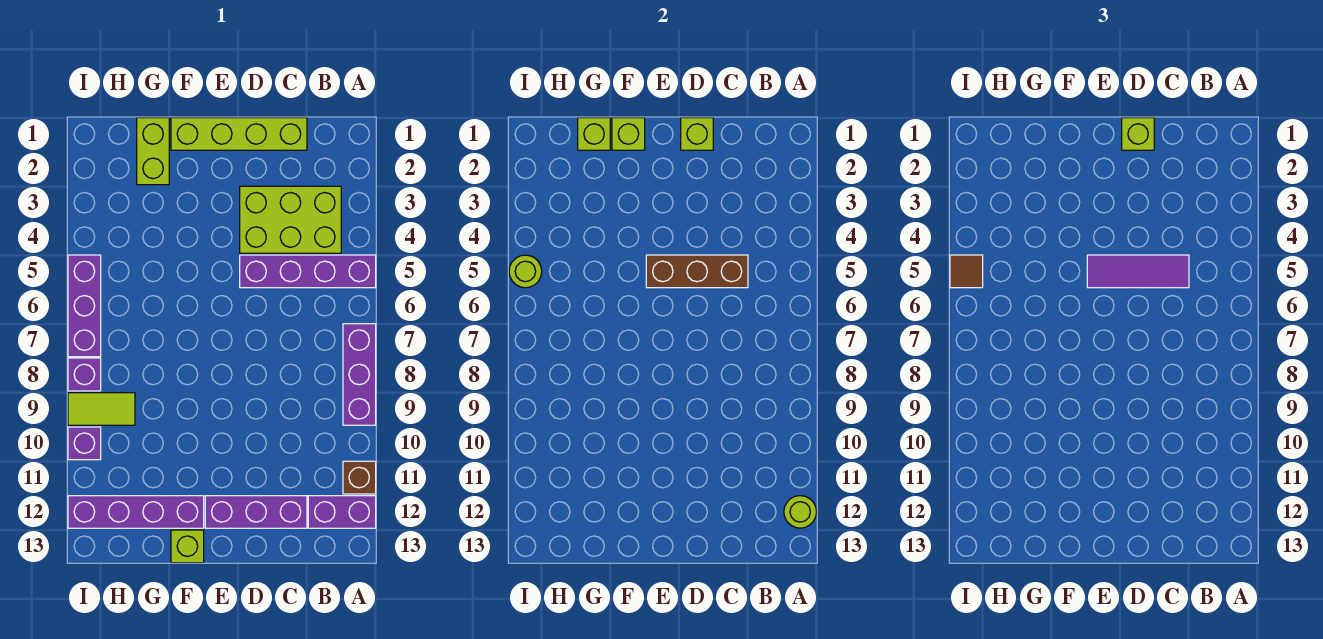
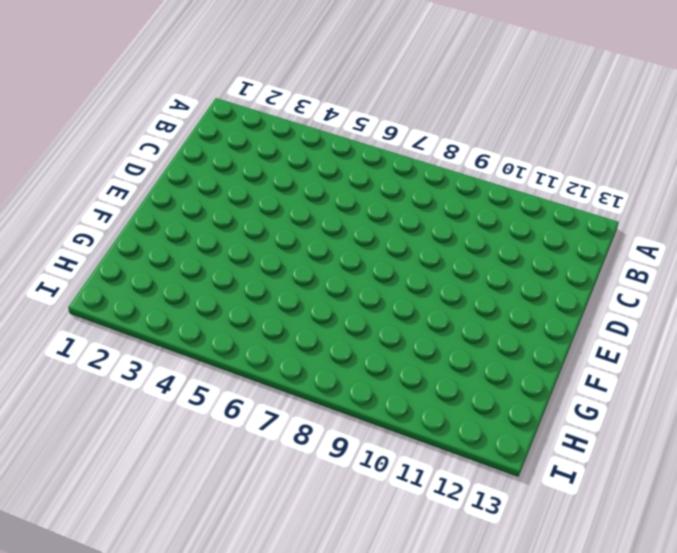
none -> purple 1x4 brick [240,255,376,288]
none -> purple 1x3 brick [343,324,376,425]
none -> brown 1x1 brick [343,461,376,494]

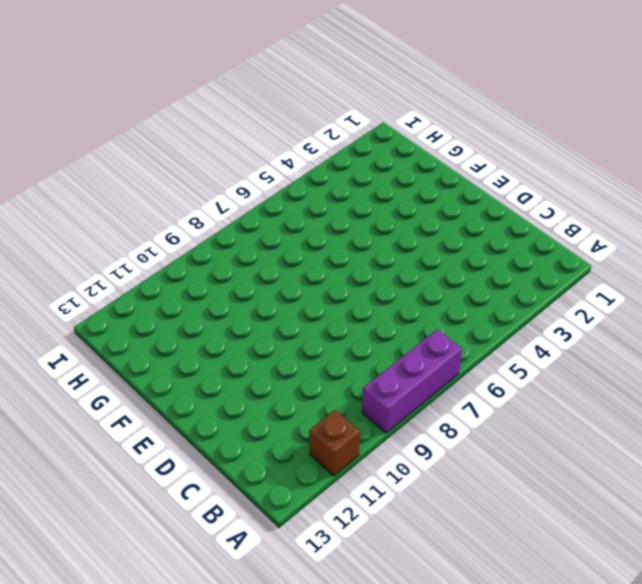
none -> purple 1x4 brick [240,255,376,288]
none -> purple 1x2 brick [308,496,376,528]
none -> lime 2x3 brick [240,186,341,253]

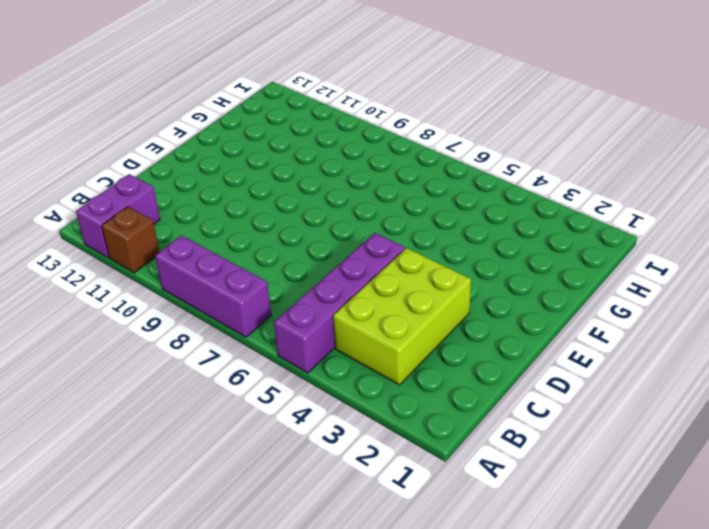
none -> lime 1x4 brick [171,118,307,150]
none -> purple 1x3 brick [205,496,307,528]
none -> purple 1x4 brick [68,496,204,528]

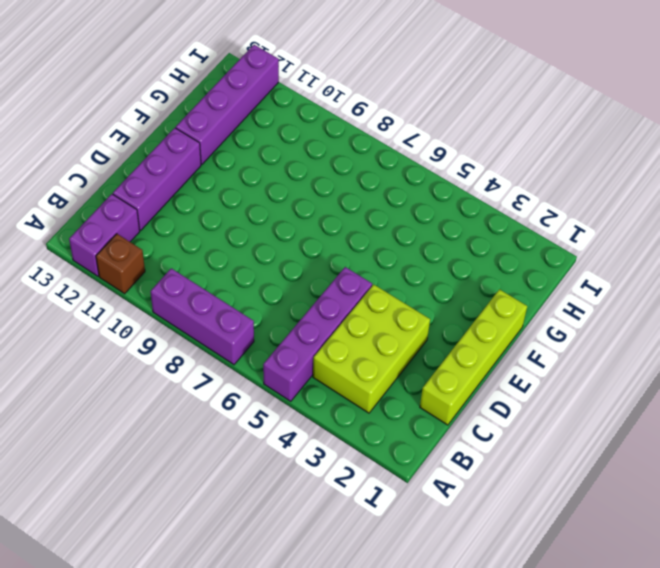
none -> lime 1x1 brick [171,530,204,563]
none -> lime 1x2 brick [137,118,169,185]
none -> lime 1x2 tile [68,393,135,425]

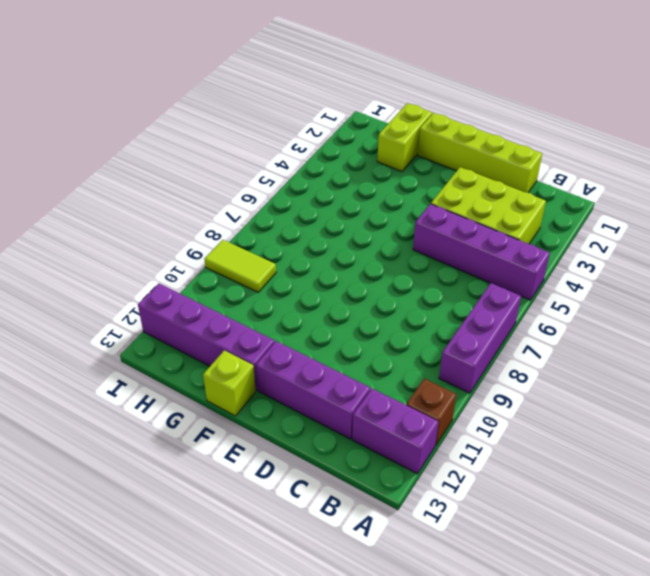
none -> purple 1x3 brick [68,255,101,357]
none -> purple 1x1 brick [68,358,101,391]
none -> purple 1x1 brick [68,427,101,460]

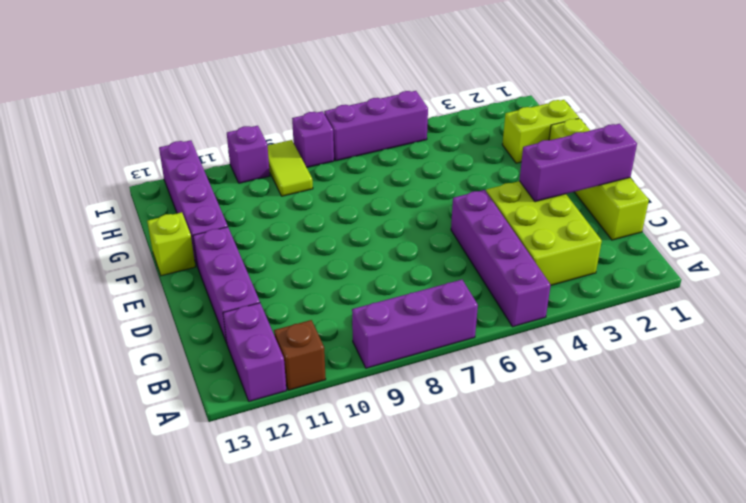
purple 1x3 brick [519,124,637,202] -> lime 1x1 brick [681,118,713,150]
none -> lime 1x1 round brick [784,496,816,528]
none -> brown 1x3 brick [646,255,748,288]
none -> lime 1x1 brick [612,118,645,150]

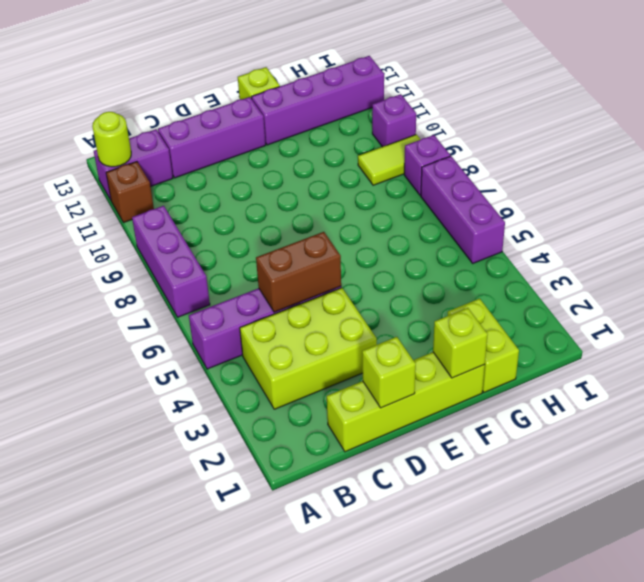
brown 1x2 brick [256,232,341,312] -> brown 1x3 brick [646,255,748,288]
none -> lime 1x1 brick [578,118,610,150]
none -> lime 1x1 round brick [509,255,542,288]
none -> purple 1x3 tile [1087,255,1189,288]

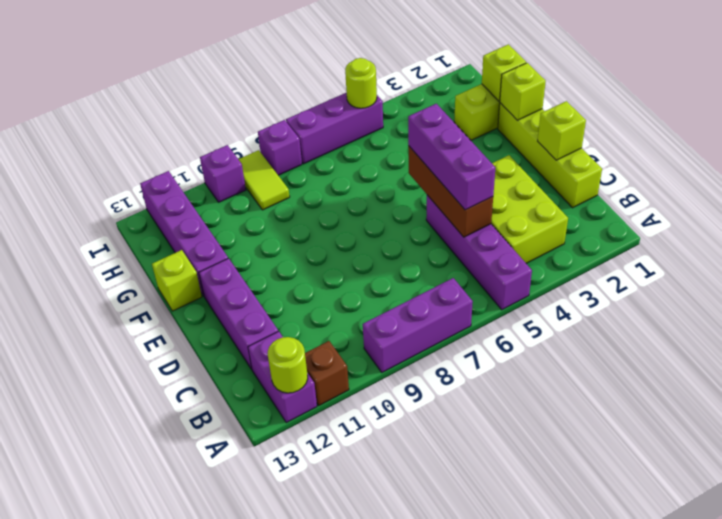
purple 1x3 brick [408,104,495,210] -> purple 1x3 tile [1087,255,1189,288]
none -> lime 1x1 brick [1122,118,1154,150]
none -> brown 1x1 tile [950,255,983,288]

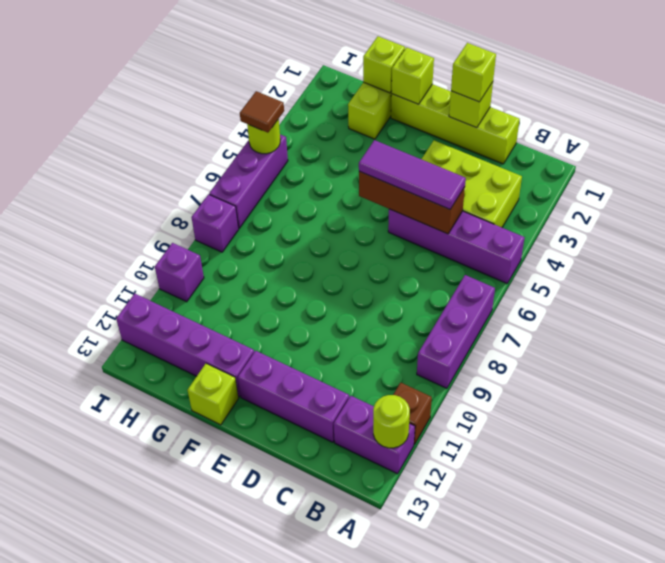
none -> lime 1x2 tile [68,393,135,425]

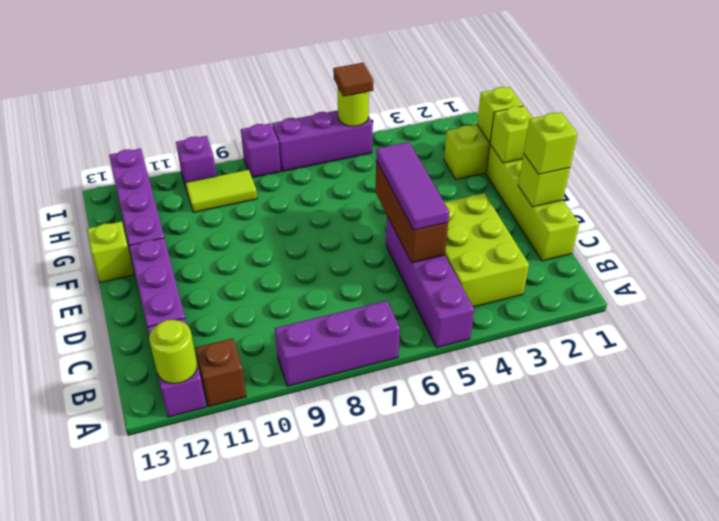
lime 1x2 tile [186,170,257,212] -> lime 1x2 tile turned to [68,393,135,425]

